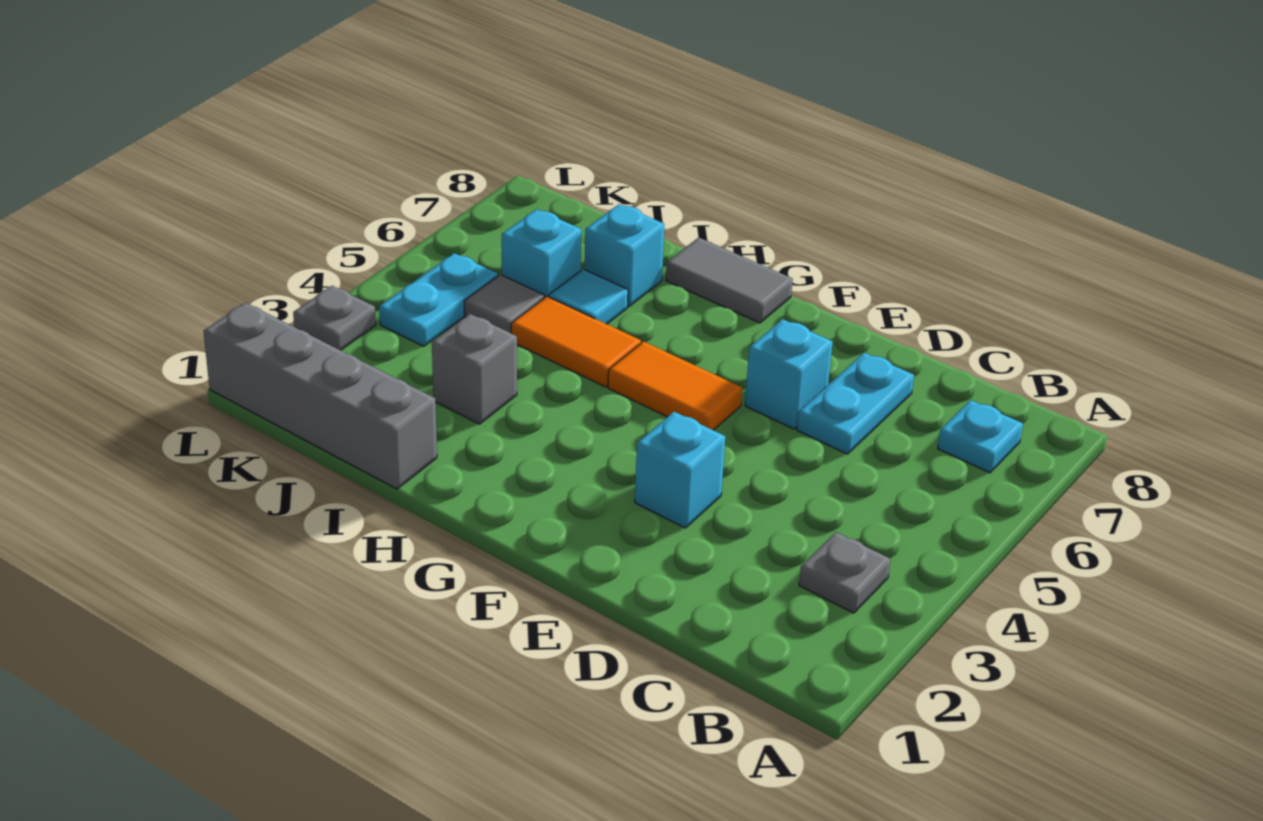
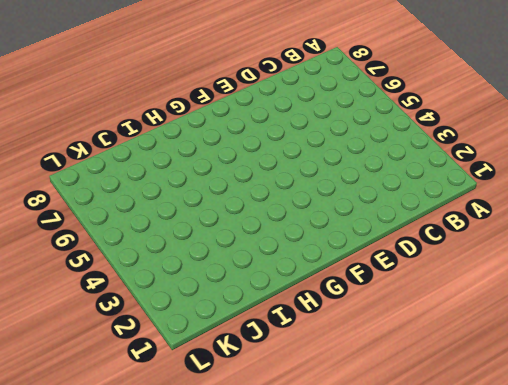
none -> grey 1x1 plate [799,532,890,613]
none -> cyan 1x1 plate [938,400,1023,473]
none -> cyan 1x2 plate [797,352,914,454]

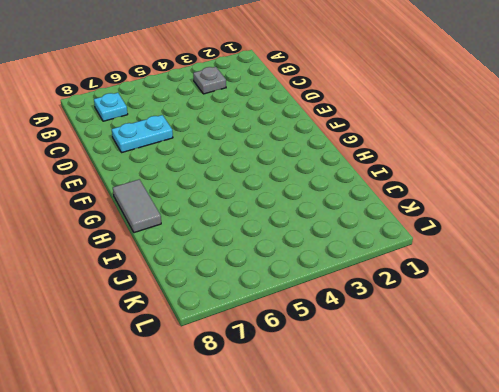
none -> cyan 1x1 brick [635,412,725,528]
none -> cyan 1x1 brick [745,319,833,429]
none -> orange 1x2 tile [608,342,742,430]

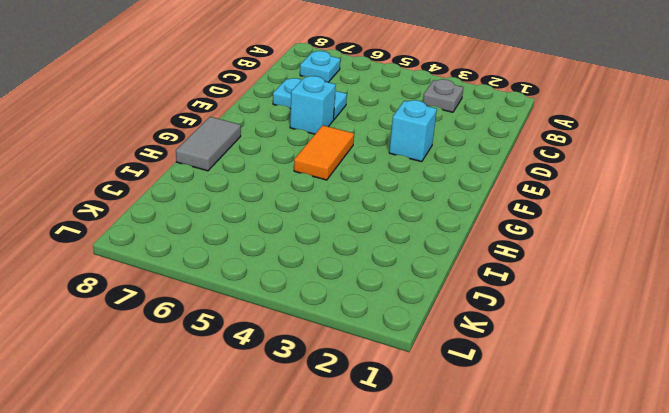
none -> orange 1x2 tile [511,296,641,387]
none -> grey 1x4 brick [204,303,437,489]
none -> grey 1x1 brick [432,314,517,424]

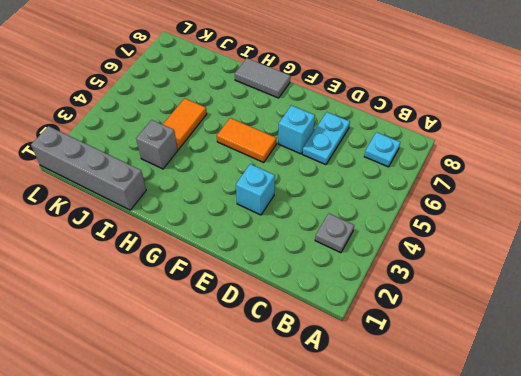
orange 1x2 tile [163,98,207,149] -> orange 1x2 tile turned to [511,296,641,387]
none -> cyan 1x1 tile [549,269,628,324]
none -> cyan 1x1 brick [585,204,664,306]
none -> grey 1x1 tile [464,275,545,333]

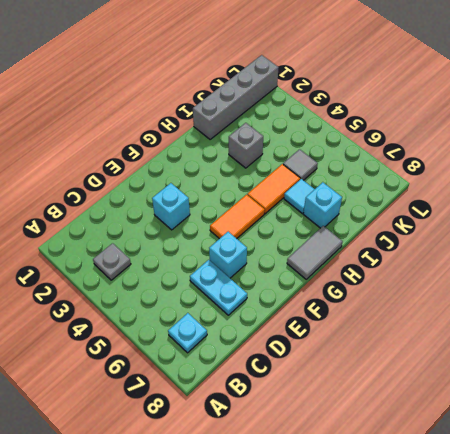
none -> cyan 1x1 brick [502,209,581,298]
none -> cyan 1x2 plate [379,253,498,346]
none -> grey 1x1 plate [293,286,376,350]

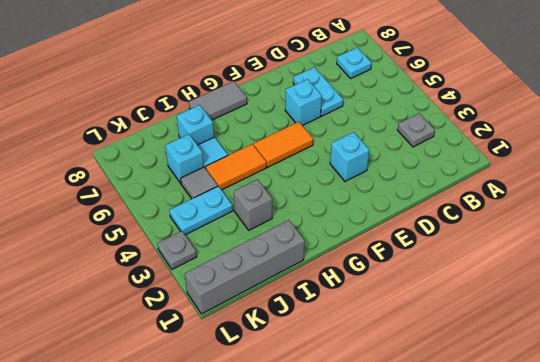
cyan 1x2 plate [169,186,233,235] -> cyan 1x2 plate turned to [379,253,498,346]

